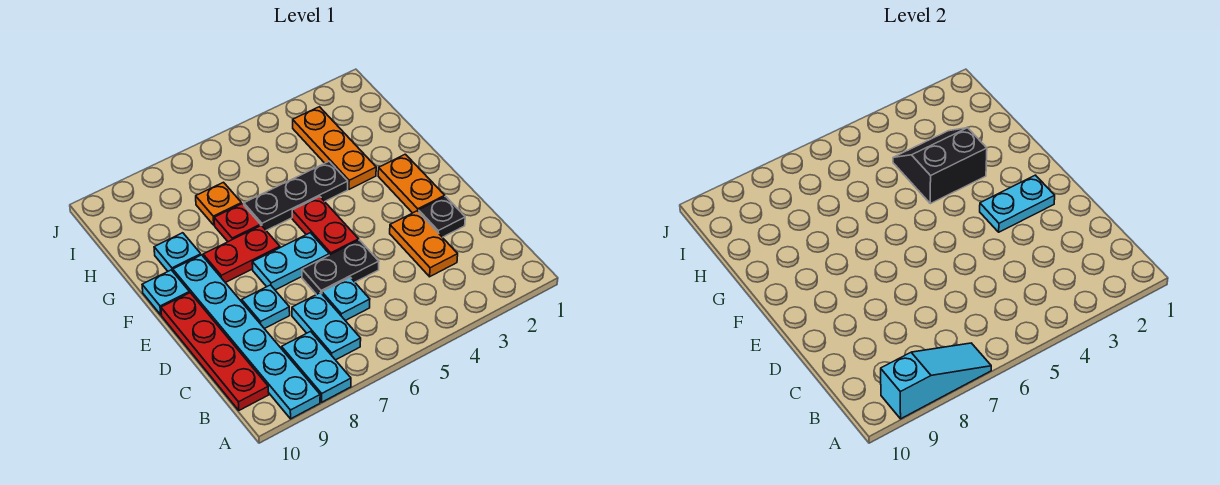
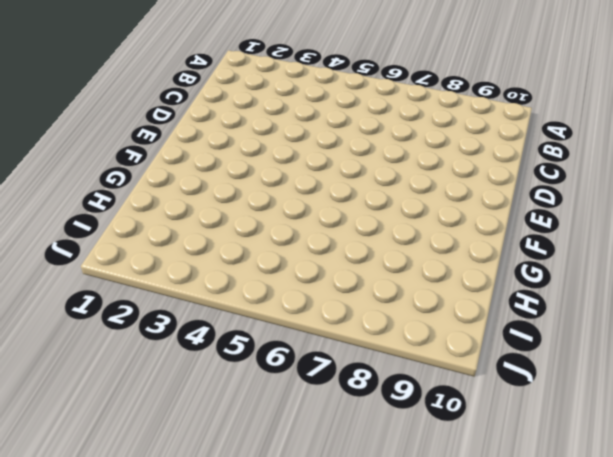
none -> cyan 1x2 plate [282,332,351,402]
none -> cyan 1x6 plate [173,255,320,419]
none -> cyan 1x2 plate [292,293,361,360]

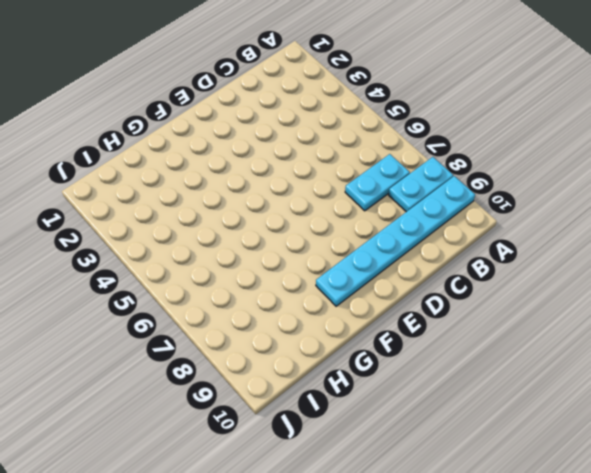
none -> red 1x4 plate [161,293,269,410]
none -> orange 1x2 plate [390,211,458,277]
none -> cyan 1x1 plate [322,277,370,321]

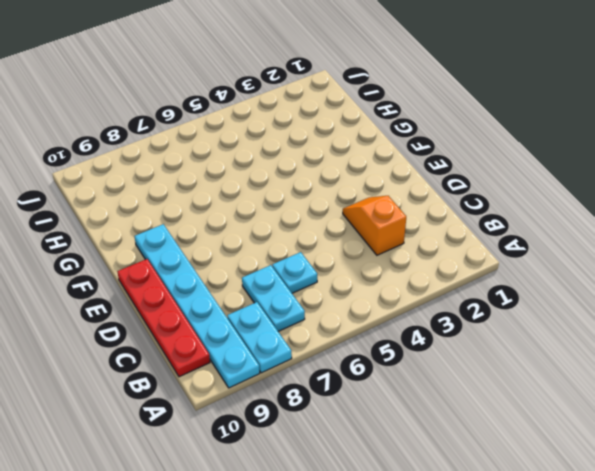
orange 1x2 slope [343,196,406,255] -> orange 1x2 plate [390,211,458,277]
none -> black 1x1 plate [419,196,465,237]
none -> black 1x2 plate [302,240,379,295]
none -> cyan 1x1 plate [242,285,290,329]

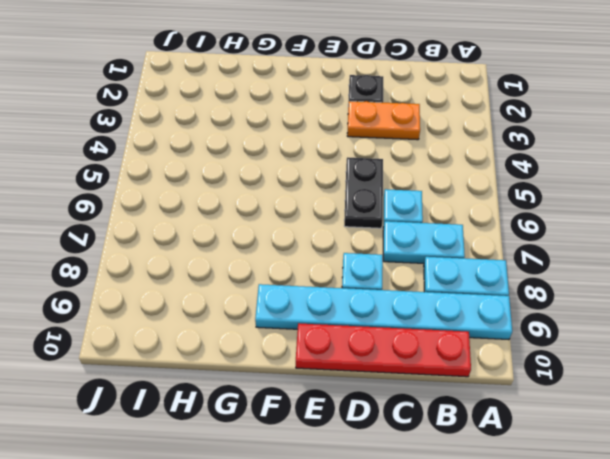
none -> orange 1x2 plate [378,154,445,213]
none -> red 1x2 plate [292,197,359,255]
none -> cyan 1x2 plate [252,233,329,290]

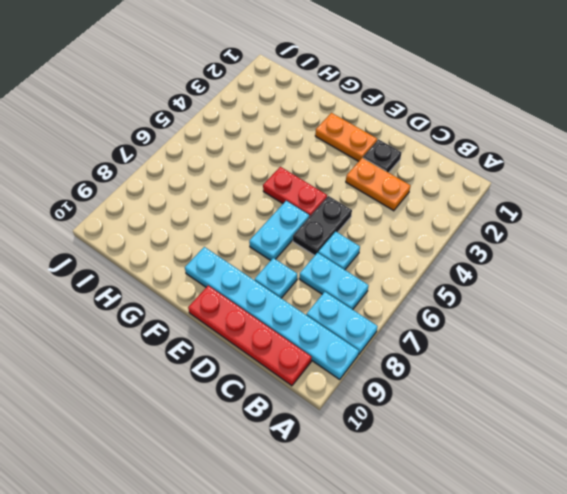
none -> red 1x2 plate [203,225,280,283]
none -> cyan 1x1 plate [142,270,189,315]
none -> orange 1x3 plate [293,107,376,189]

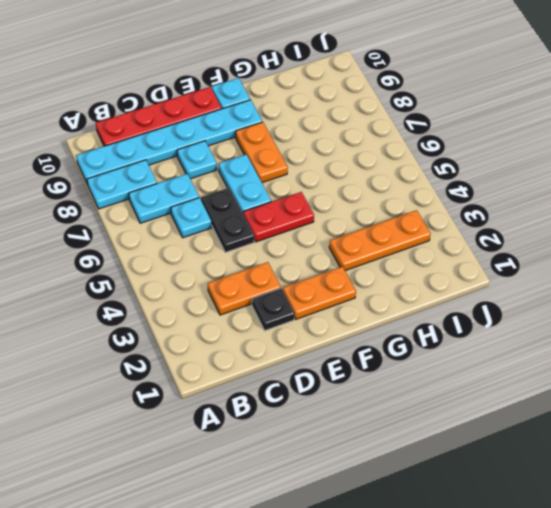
orange 1x2 plate [236,122,288,183] -> red 1x2 plate [203,225,280,283]
none -> black 1x3 plate [244,161,348,230]
none -> red 1x1 plate [214,204,261,242]
none -> cyan 1x1 plate [154,233,201,271]

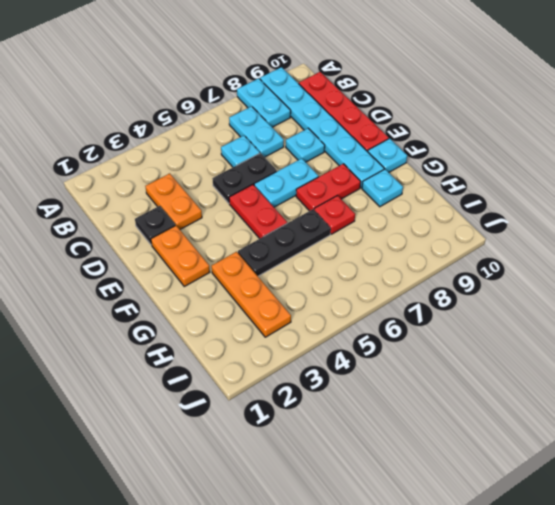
none -> orange 1x1 plate [196,182,241,225]
none -> cyan 1x3 slope [881,343,991,419]
none -> cyan 1x2 plate [980,175,1055,232]

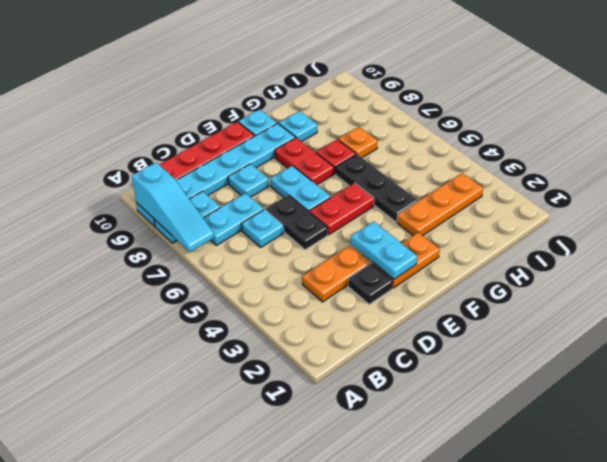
none -> black 2x2 slope [893,128,987,204]

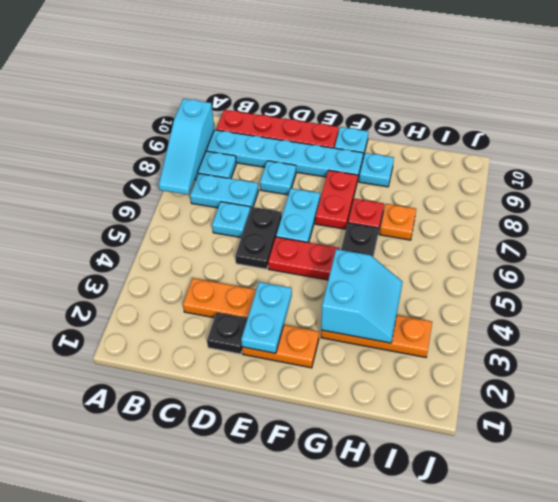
cyan 2x2 slope [321,249,402,343] -> black 2x2 slope [893,128,987,204]

